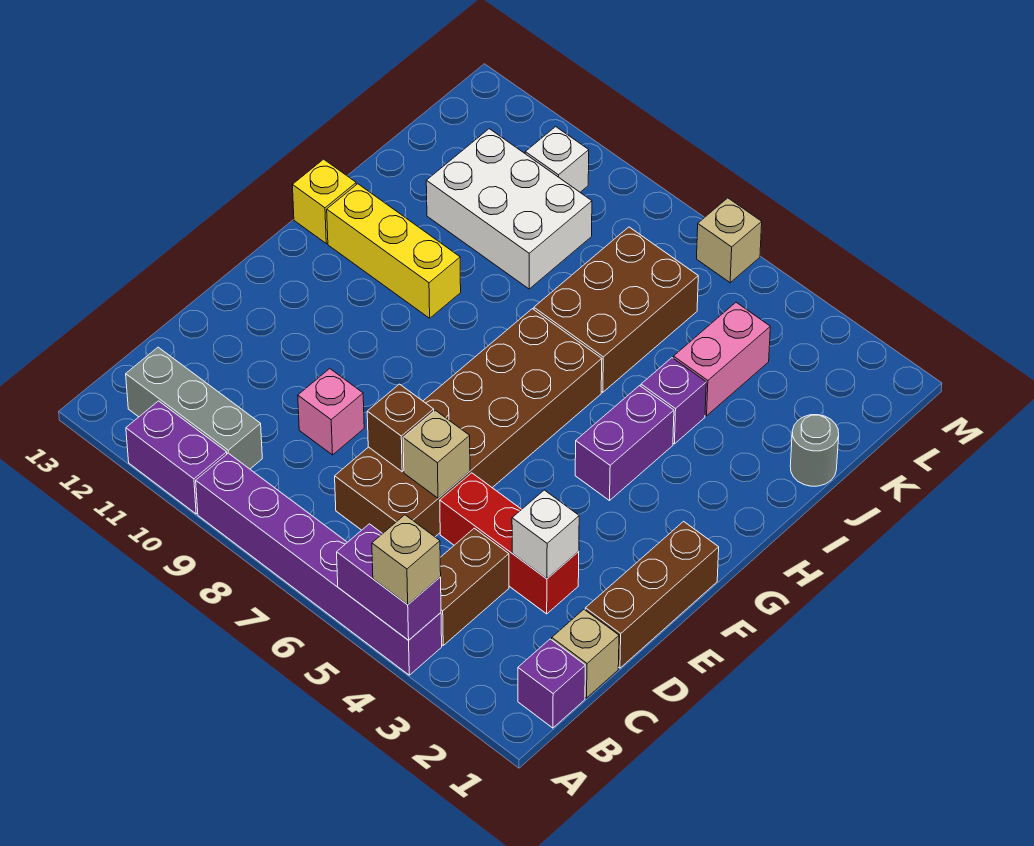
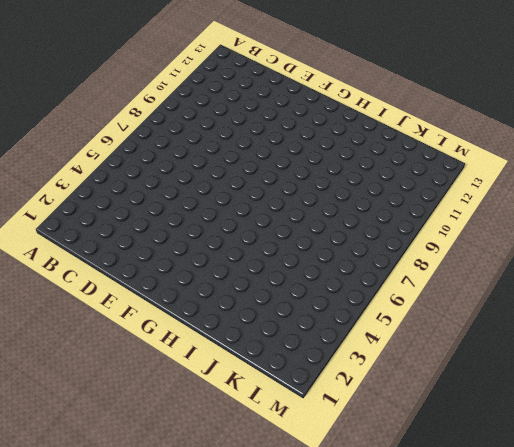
none -> purple 1x6 brick [196,453,442,675]
none -> purple 1x2 brick [126,401,227,514]
none -> purple 1x1 brick [518,639,585,728]

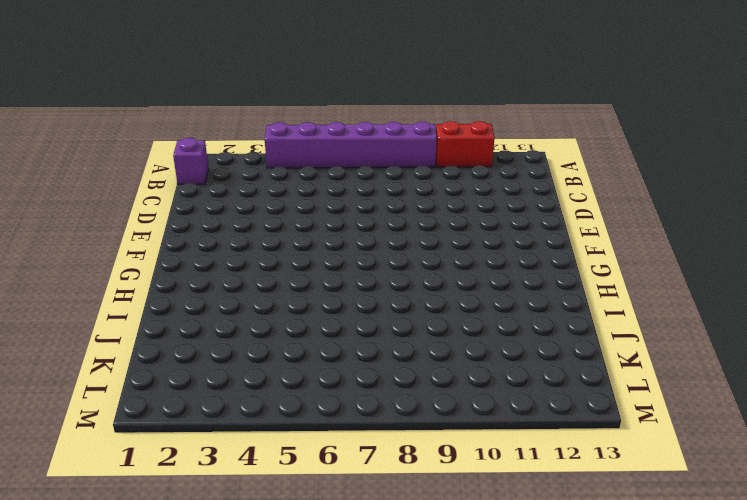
red 1x2 brick [436,121,494,167] -> purple 1x2 brick [126,401,227,514]
none -> brown 1x2 brick [440,528,509,645]
none -> grey 1x3 brick [126,347,262,469]
none -> tan 1x1 brick [552,610,619,698]

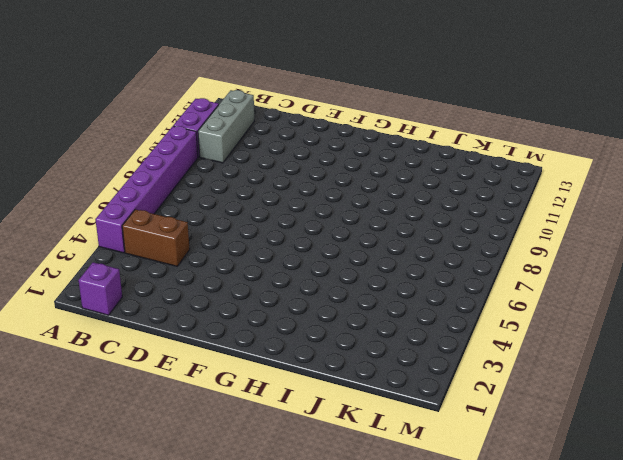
none -> tan 1x1 brick [552,610,619,698]
none -> brown 2x6 brick [335,309,602,537]
none -> brown 1x3 brick [585,521,719,668]

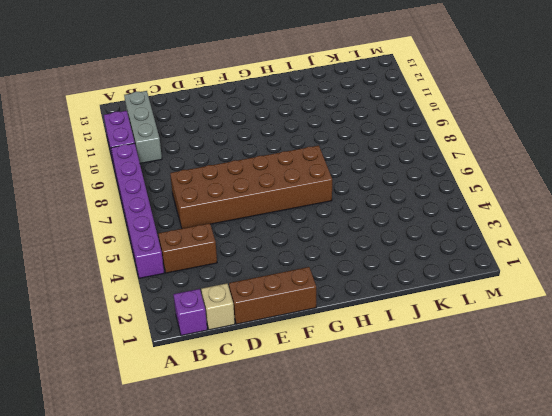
none -> red 1x3 brick [440,473,579,614]
none -> pink 1x1 brick [298,369,364,455]
none -> purple 1x2 brick [575,386,674,501]

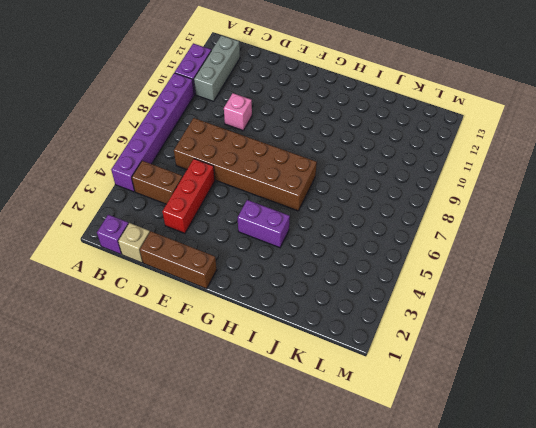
none -> yellow 1x3 brick [327,184,461,318]
none -> yellow 1x1 brick [292,159,356,243]
none -> purple 1x1 brick [641,358,706,444]

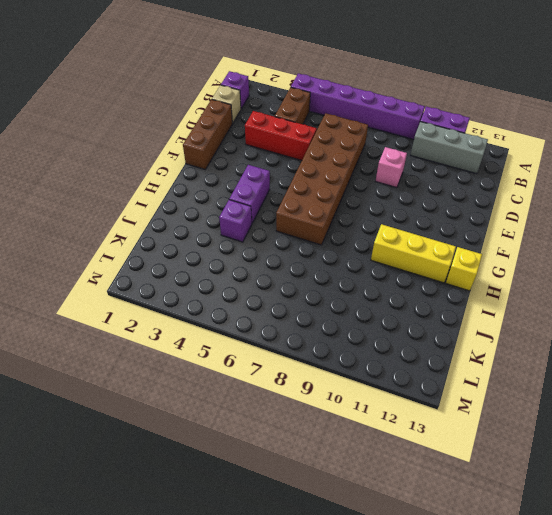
none -> brown 2x3 brick [534,227,698,392]
none -> grey 1x1 round brick [790,415,839,486]
none -> pink 1x2 brick [673,302,770,416]

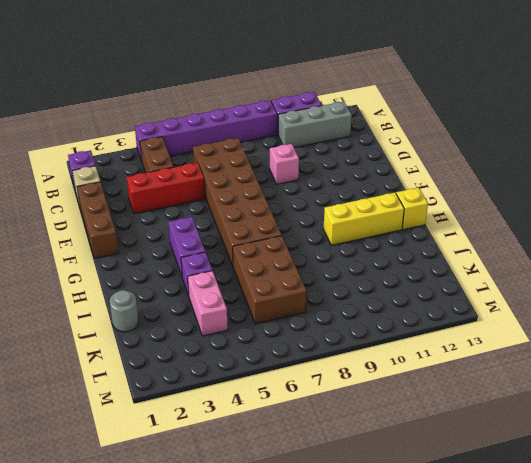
none -> white 2x3 brick [426,129,592,289]
none -> white 1x1 brick [525,127,589,192]
none -> tan 1x1 brick [697,198,762,283]

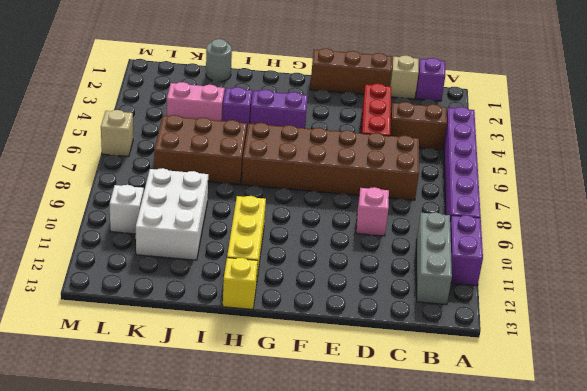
none -> purple 1x2 brick [337,524,441,640]
none -> white 1x1 brick [512,490,579,579]
none -> tan 1x1 brick [403,410,470,498]

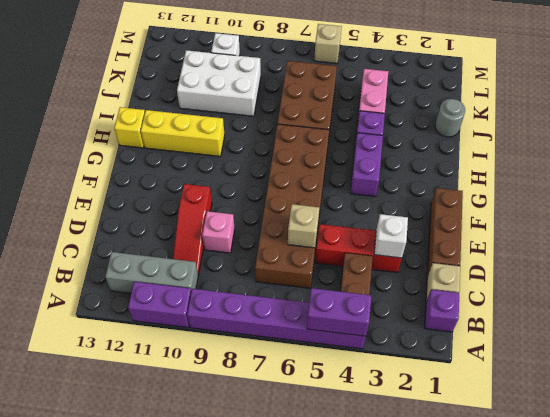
red 1x3 slope [173,184,212,275] -> none
none -> brown 1x1 brick [367,384,434,472]
none -> tan 1x1 brick [372,515,441,605]

